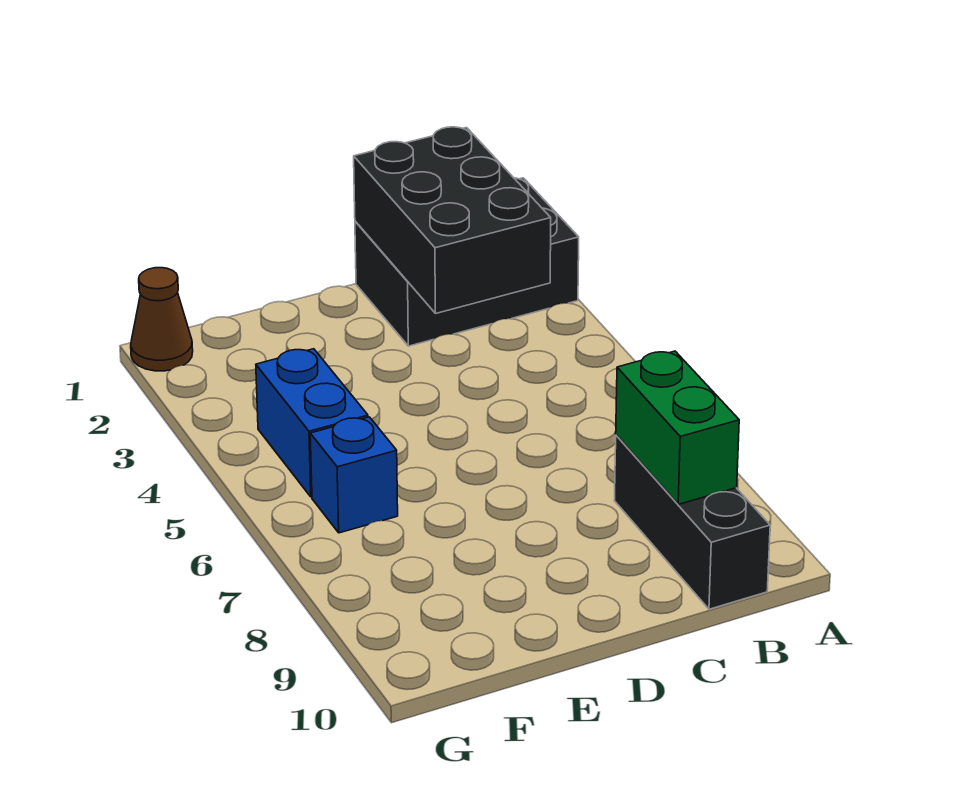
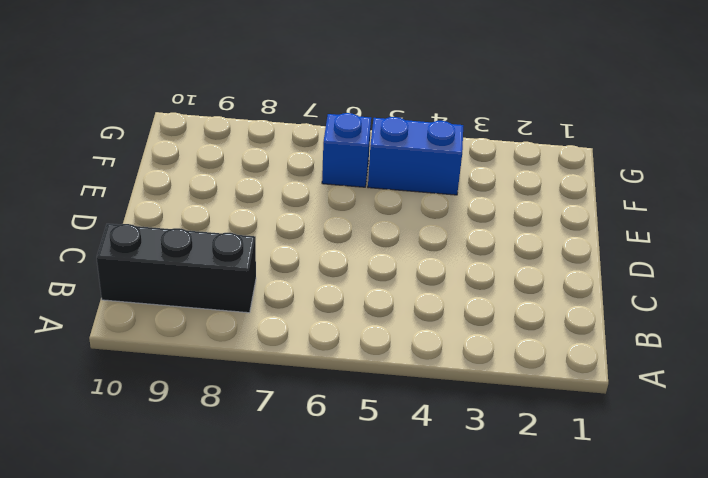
none -> black 2x3 brick [355,178,579,346]
none -> brown 1x1 cone [131,268,193,371]

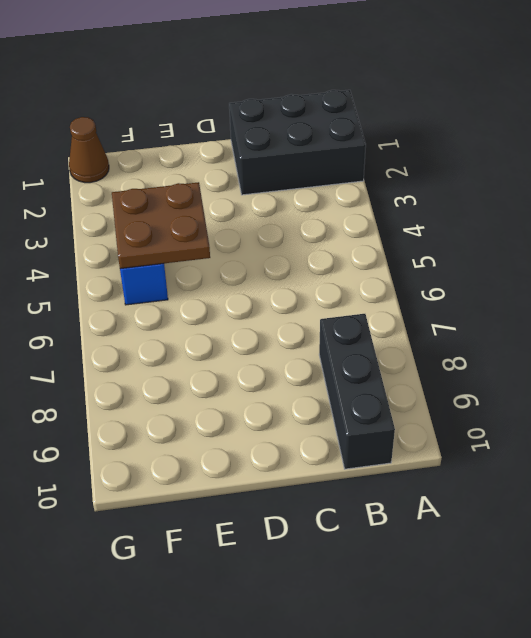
brown 2x2 plate [112,182,210,269] -> none
none -> blue 1x1 brick [310,417,398,533]
none -> black 2x3 brick [354,127,551,314]

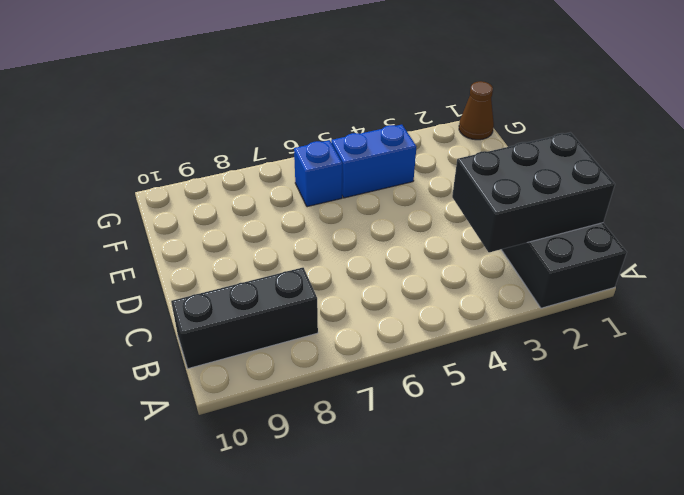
none -> green 1x2 brick [616,351,739,504]

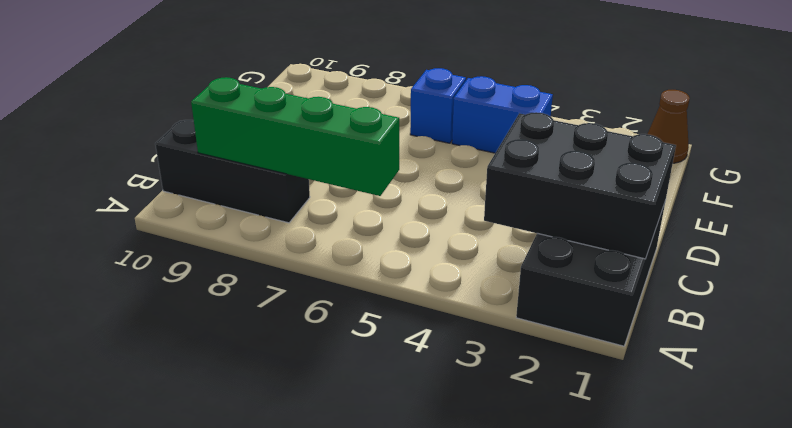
green 1x4 brick [191,77,399,196] -> green 1x2 brick [616,351,739,504]

